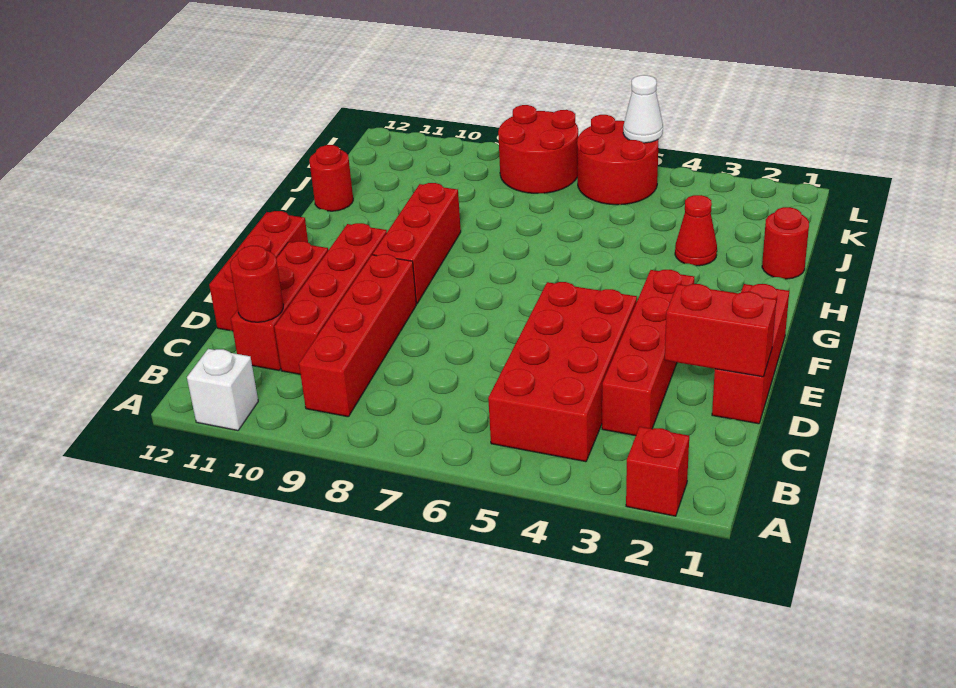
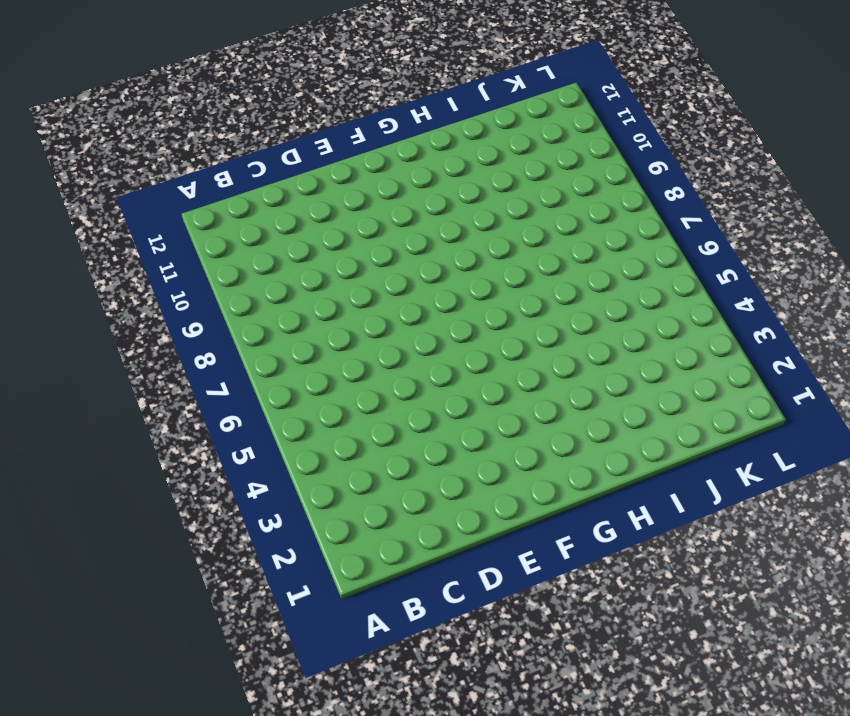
none -> red 1x1 brick [626,427,689,516]
none -> white 1x1 brick [187,349,258,430]
none -> red 2x4 brick [488,282,637,462]

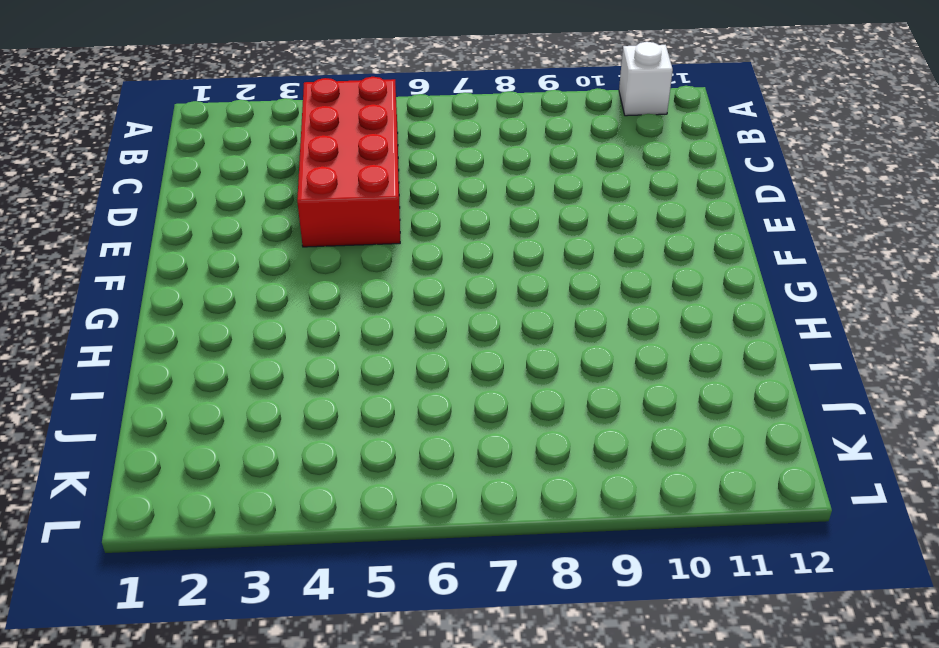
none -> red 1x1 brick [626,427,689,516]
none -> red 1x4 brick [299,254,416,417]
none -> red 1x4 brick [602,270,694,436]

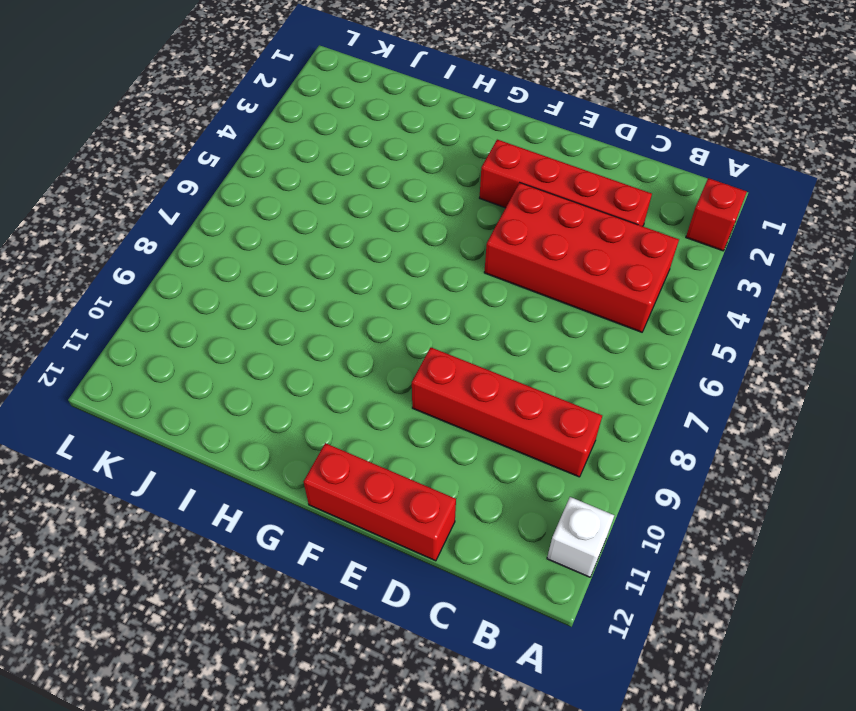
none -> red 1x4 brick [274,223,387,374]
none -> red 1x3 brick [231,241,328,371]
none -> red 1x3 brick [712,284,789,424]

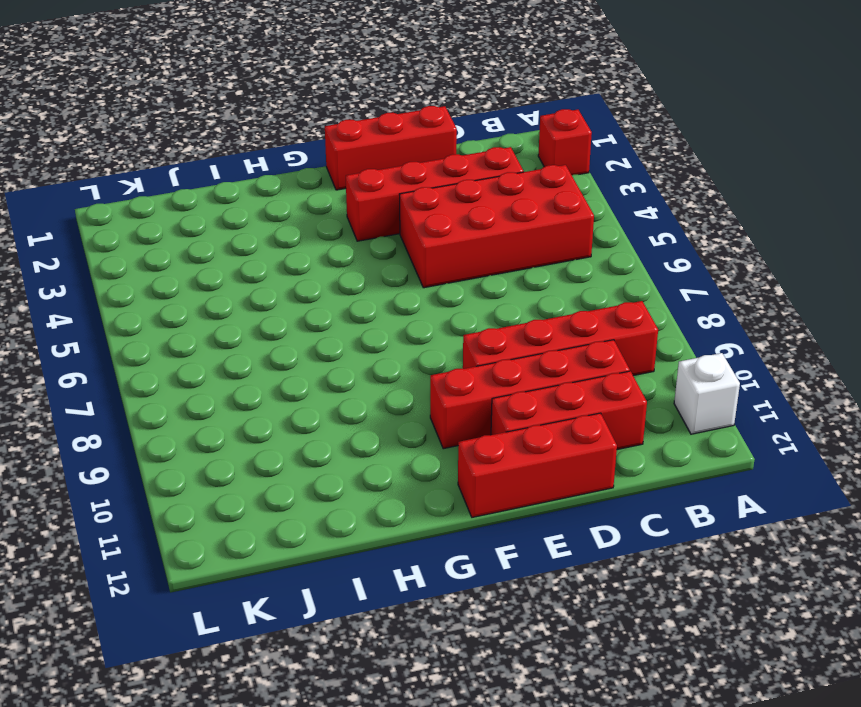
none -> red 1x3 brick [373,183,461,304]
none -> red 1x1 round brick [762,207,809,279]
none -> red 1x1 cone [675,195,717,266]

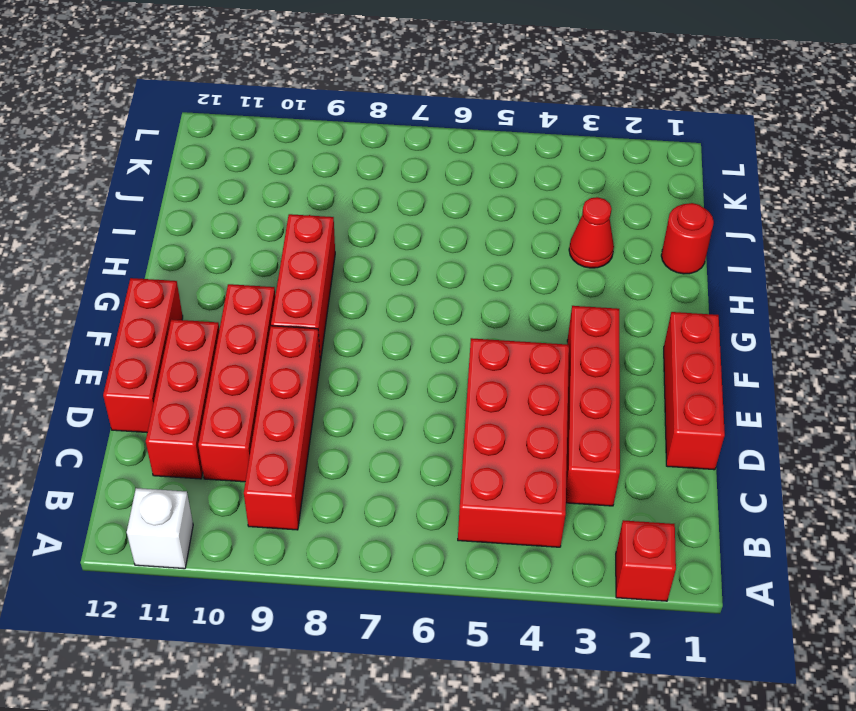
none -> red 1x1 round brick [309,145,353,211]
none -> red 2x2 round brick [577,115,658,205]
none -> red 2x2 round brick [498,105,578,193]

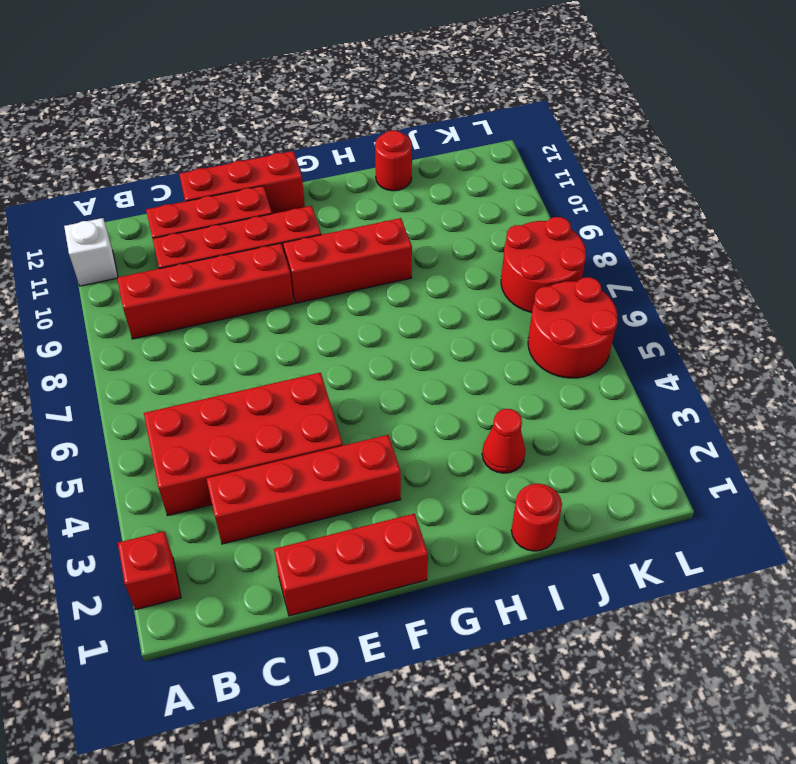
none -> red 1x1 round brick [230,246,283,322]
none -> red 1x2 brick [665,284,776,377]
none -> white 1x1 cone [623,75,663,143]

